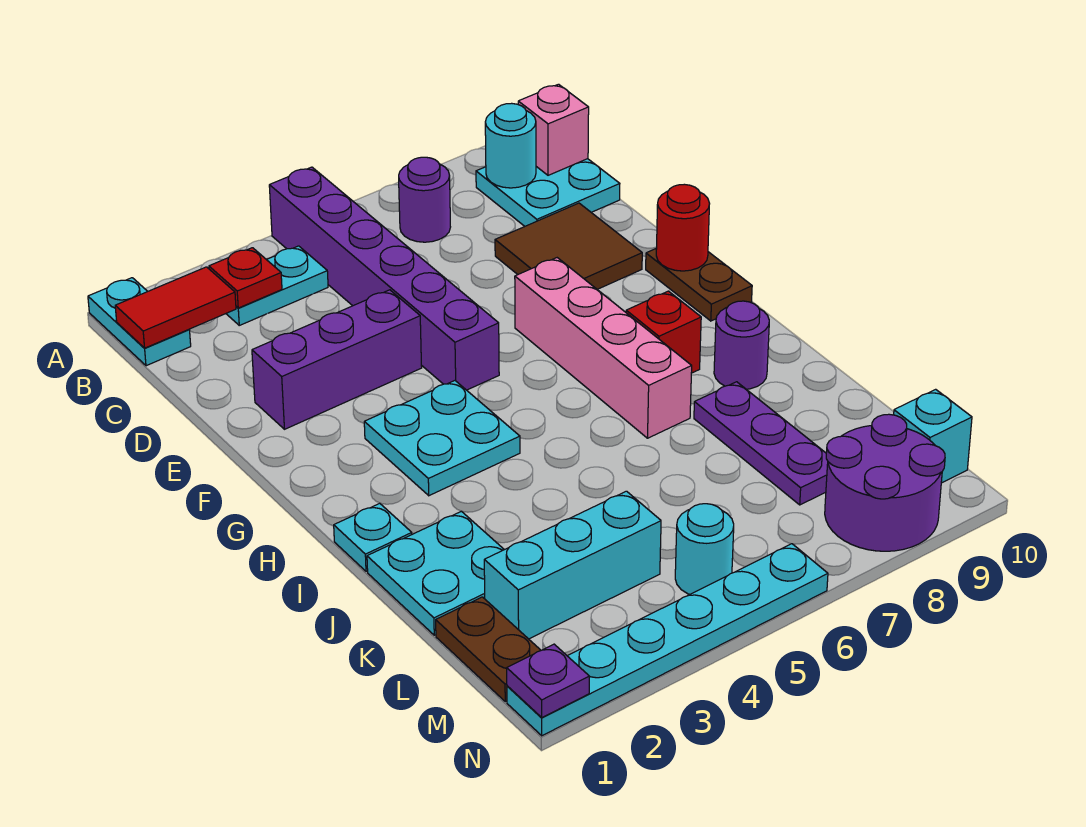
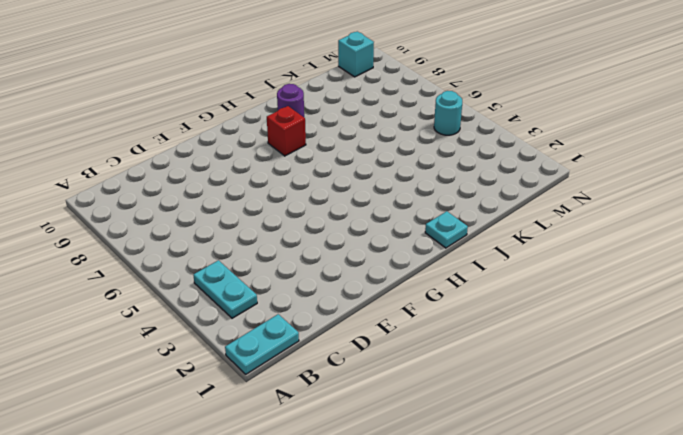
none -> purple 1x6 brick [269,167,499,390]
none -> purple 1x1 round brick [399,157,450,242]
none -> cyan 2x2 plate [476,159,620,226]

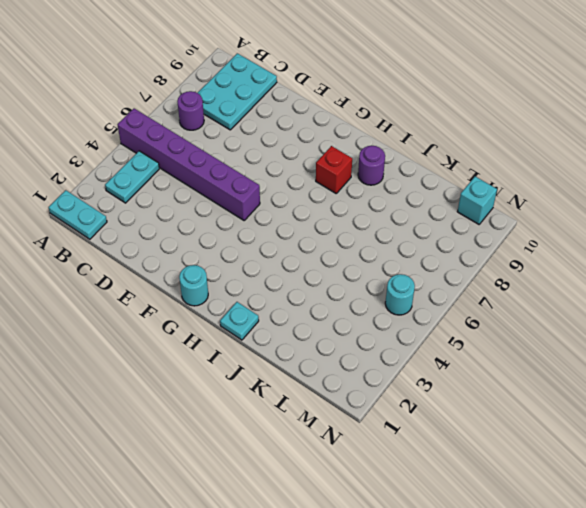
cyan 2x3 plate [198,53,277,130] -> cyan 2x2 plate [476,159,620,226]
cyan 1x1 round brick [179,265,208,306] -> cyan 1x1 round brick moved to [485,103,536,188]
none -> brown 2x2 tile [495,203,642,289]
none -> purple 1x3 brick [252,290,422,429]
none -> pink 1x4 brick [515,258,692,438]

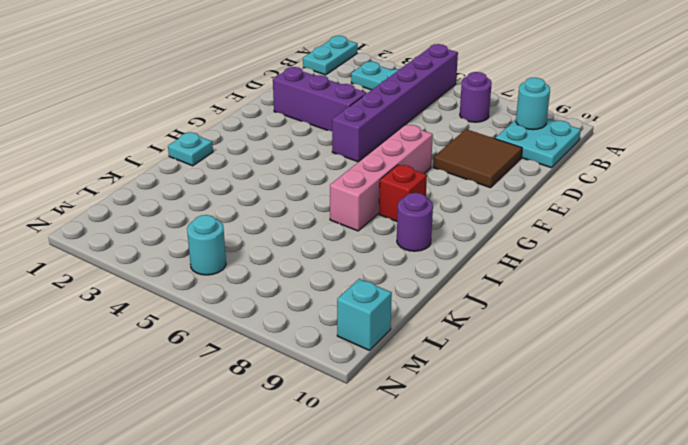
none -> brown 1x2 plate [646,248,752,321]
none -> cyan 2x2 plate [364,381,520,496]
none -> cyan 2x2 plate [367,511,504,635]

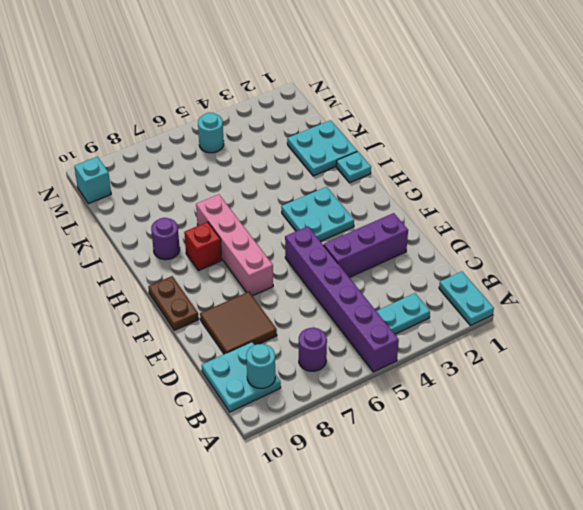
none -> purple 1x3 plate [694,382,828,505]
none -> brown 1x2 plate [436,597,541,702]
none -> cyan 1x3 brick [484,491,661,639]

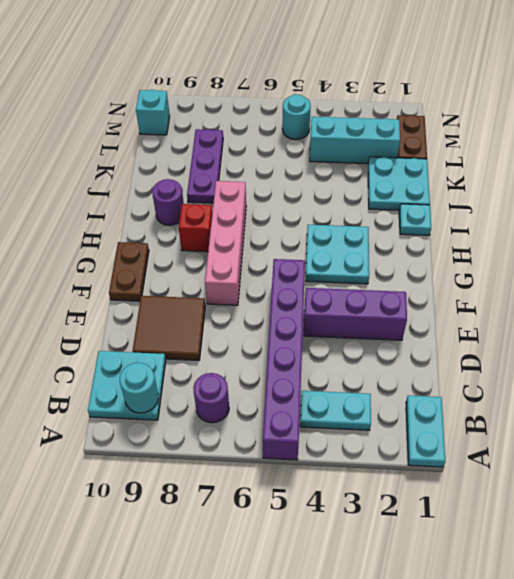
none -> purple 2x2 round brick [825,414,945,551]
none -> cyan 1x6 plate [507,544,828,736]
none -> red 1x2 tile [115,267,236,348]

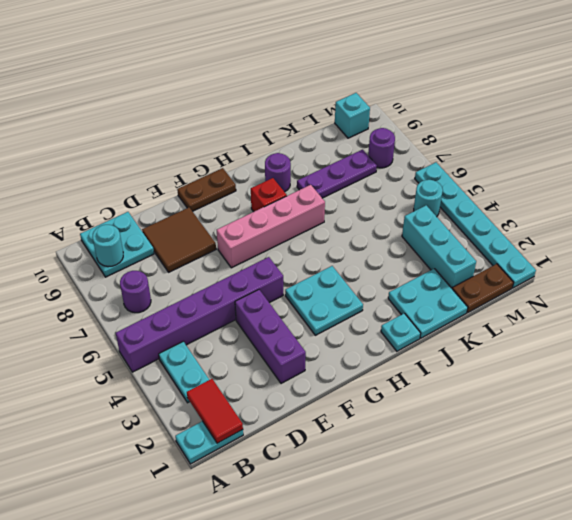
purple 1x1 round brick [368,128,395,168] -> purple 2x2 round brick [825,414,945,551]
none -> red 1x1 plate [209,248,282,308]
none -> pink 1x1 brick [518,84,589,175]
none -> red 1x1 round brick [656,184,710,271]

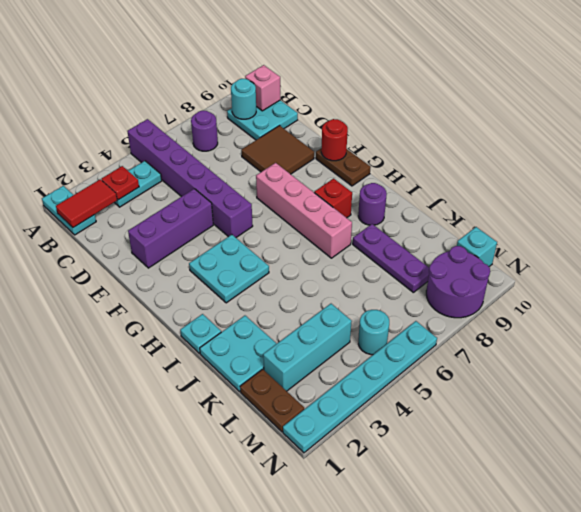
none -> purple 1x1 plate [507,644,589,718]

